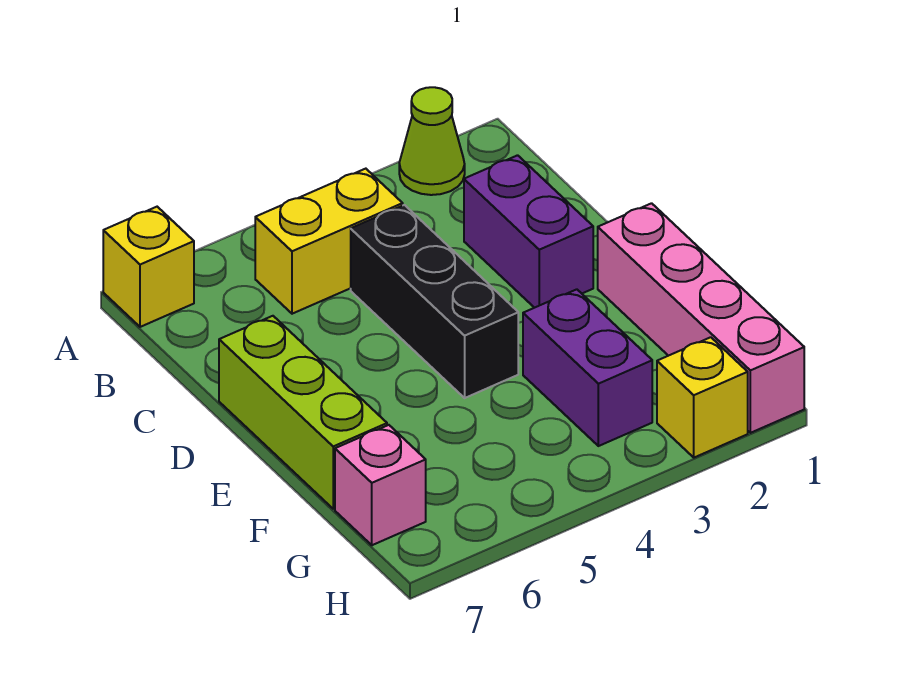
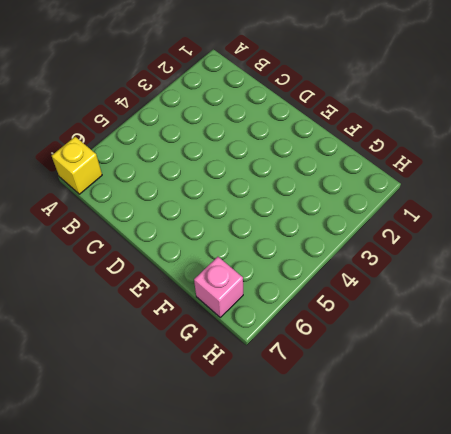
none -> lime 1x1 cone [399,87,465,195]
none -> yellow 1x2 brick [255,169,403,314]

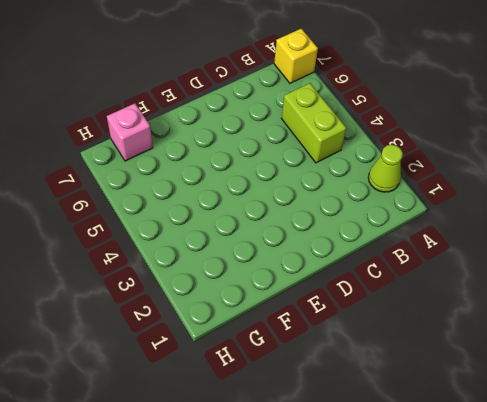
lime 1x2 brick [282,83,346,163] -> yellow 1x2 brick [255,169,403,314]
none -> purple 1x2 brick [464,155,593,308]
none -> black 1x3 brick [351,205,518,398]

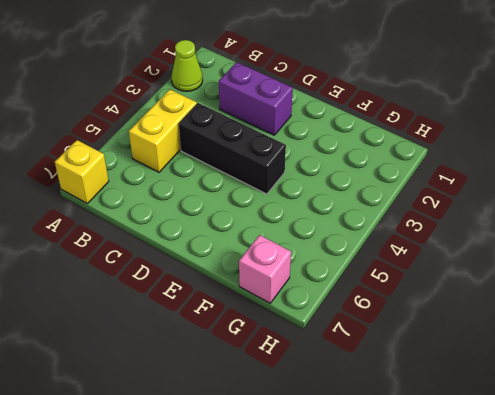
none -> lime 1x3 brick [219,316,387,509]
none -> pink 1x4 brick [598,203,804,433]

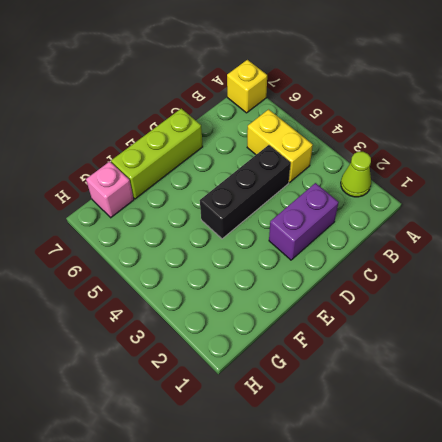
none -> pink 1x4 brick [598,203,804,433]
none -> purple 1x2 brick [523,289,652,446]

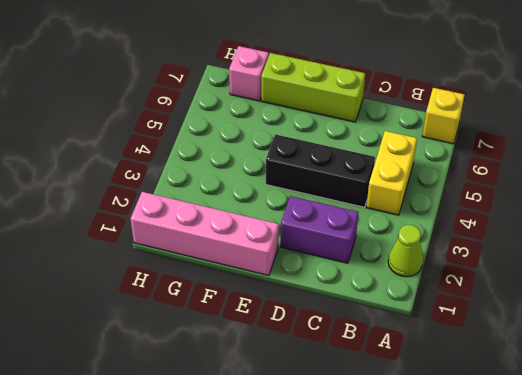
none -> purple 1x2 brick [523,289,652,446]
none -> yellow 1x1 brick [657,337,748,458]

